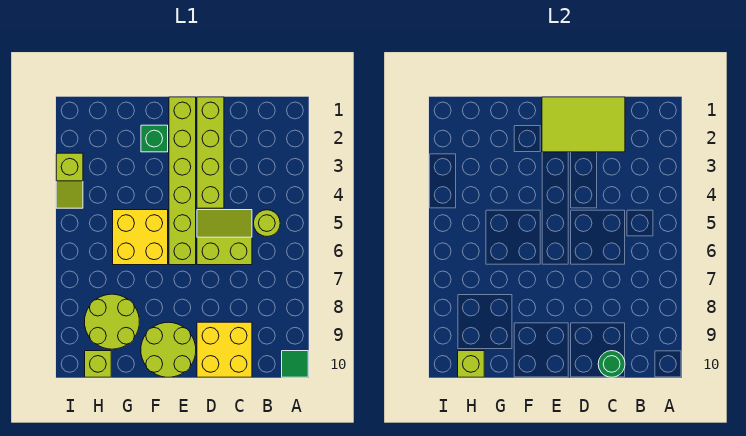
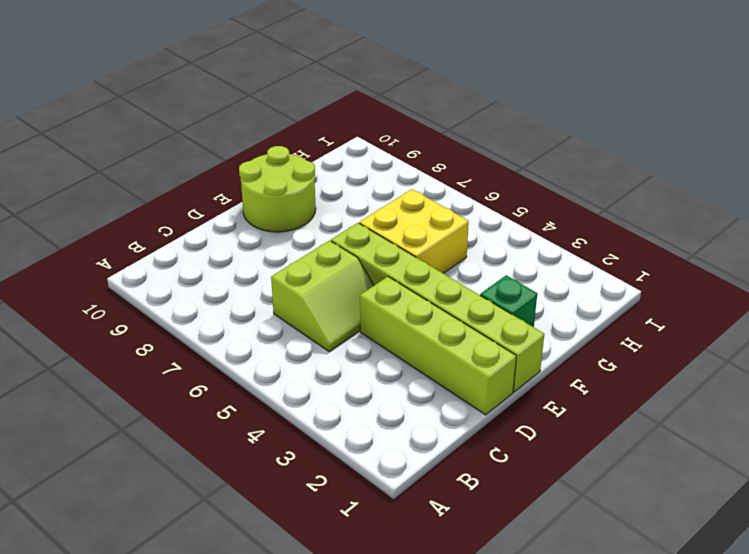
none -> green 1x1 tile [282,351,308,377]
none -> lime 1x1 round brick [254,210,280,237]
none -> yellow 2x2 brick [197,322,252,377]

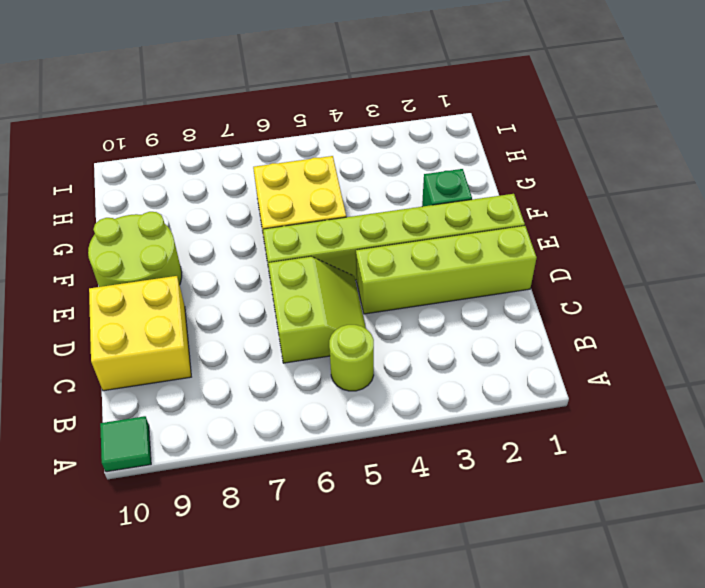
none -> lime 2x2 round brick [85,294,139,349]
none -> lime 1x1 brick [85,351,111,377]
none -> lime 1x2 slope [56,153,83,208]

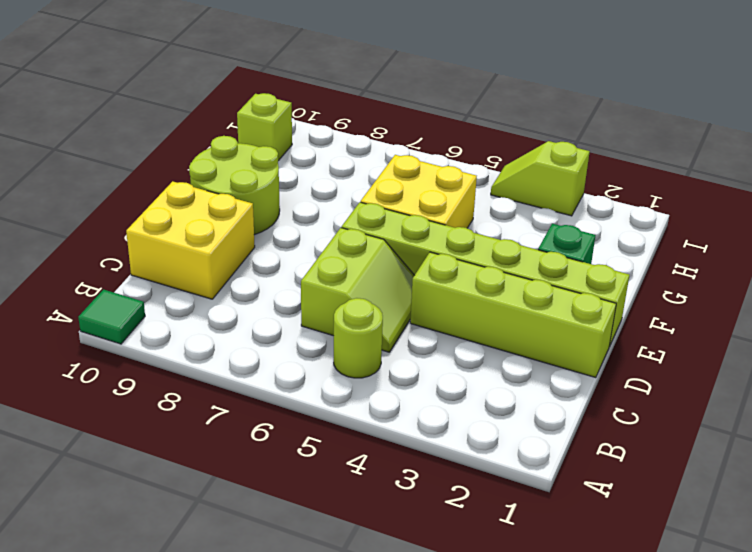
none -> lime 2x2 round brick [85,294,139,349]
none -> lime 2x3 tile [542,97,625,152]
none -> green 1x1 round brick [598,351,625,377]

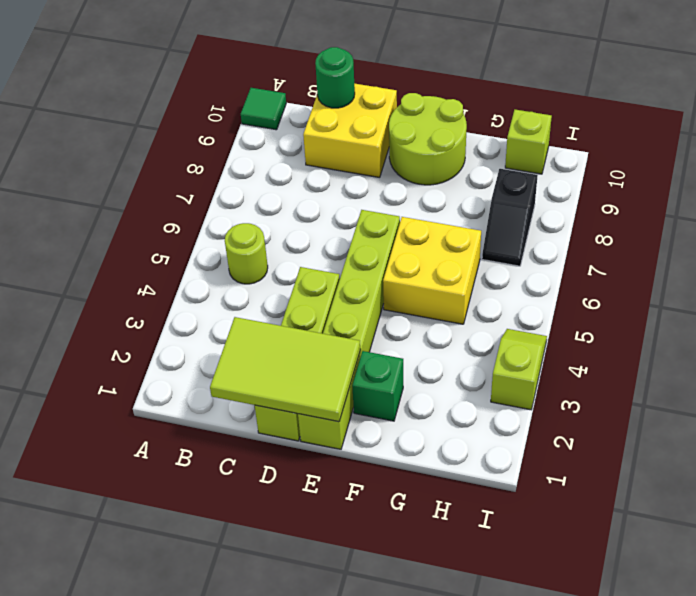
black 1x2 slope [482,169,538,266] -> lime 2x2 round brick [85,294,139,349]
none -> lime 2x2 slope [197,210,252,265]
none -> lime 1x1 brick [458,351,484,377]

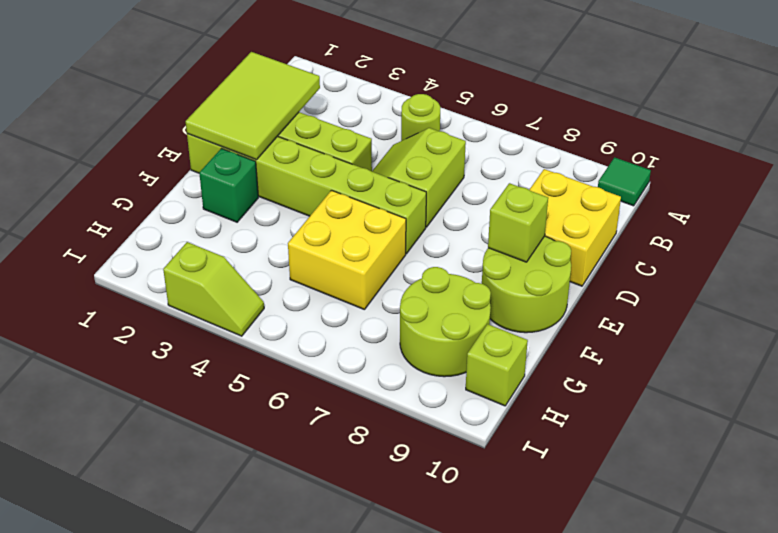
lime 1x1 brick [488,183,548,262] -> lime 1x1 brick moved to [458,351,484,377]
none -> green 1x1 round brick [598,351,625,377]

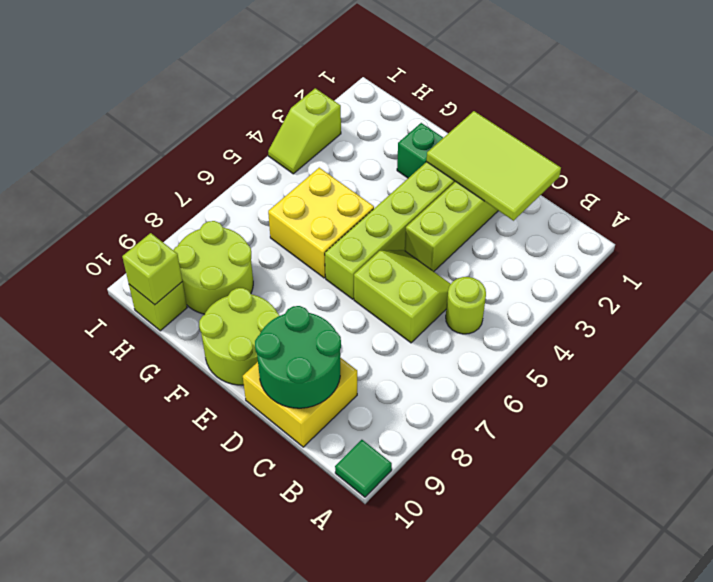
green 2x2 round brick [255,306,341,408] -> green 1x1 round brick [598,351,625,377]

